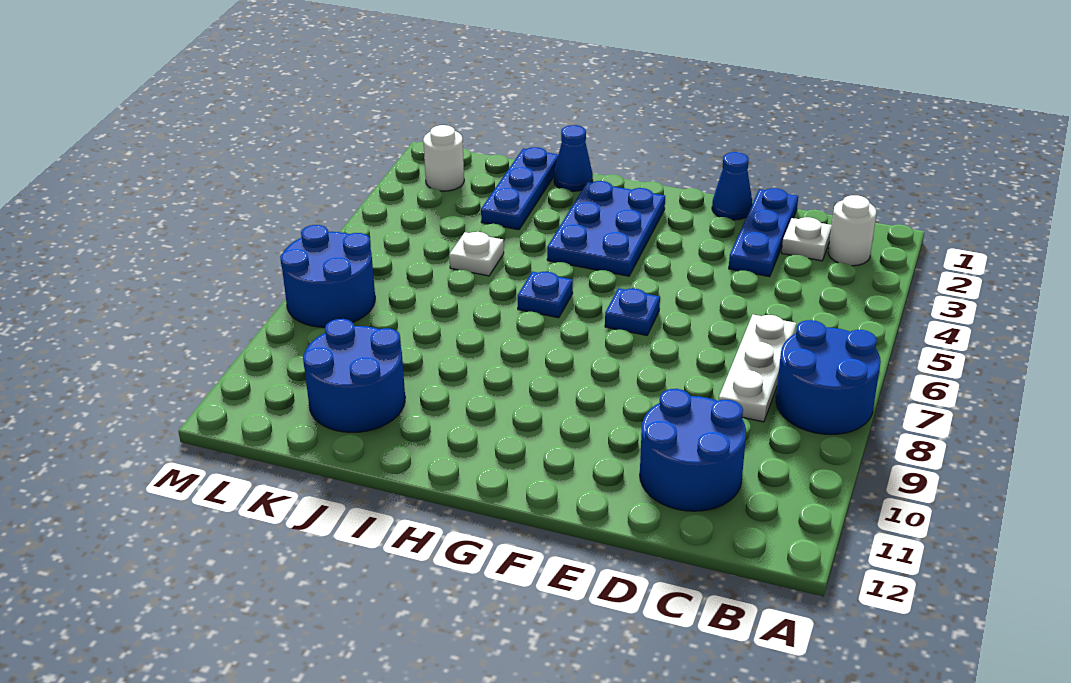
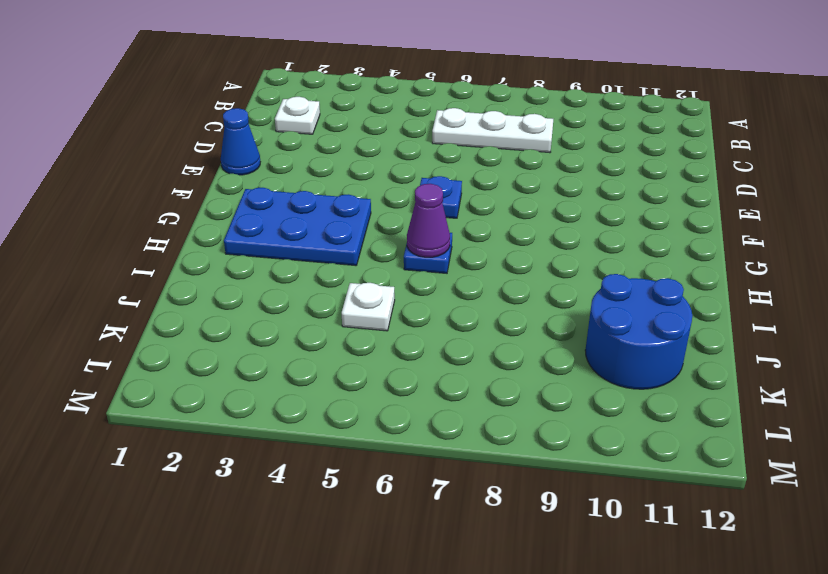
purple 1x1 cone [407,184,450,257] -> none
none -> blue 2x2 round brick [776,320,881,435]
none -> white 1x1 round brick [828,195,876,266]
none -> blue 2x2 round brick [640,389,746,511]

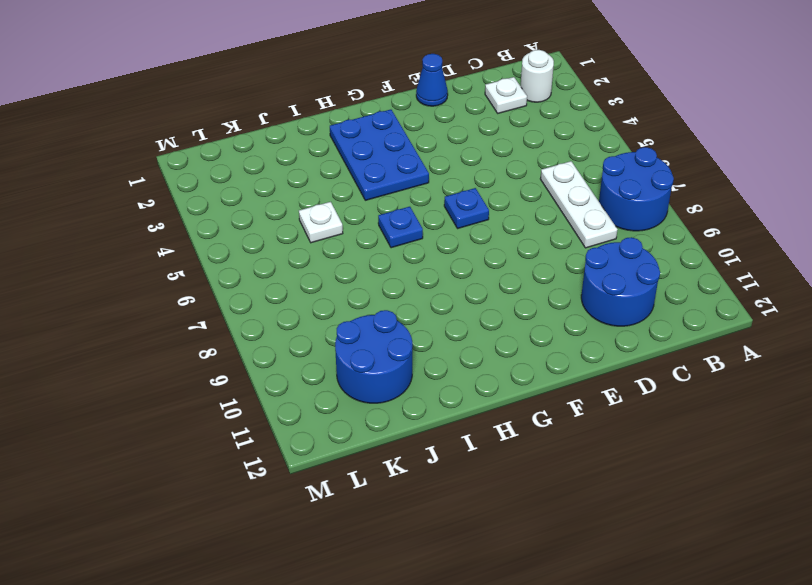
none -> blue 1x3 plate [729,188,798,277]
none -> blue 1x1 cone [554,125,593,191]
none -> blue 1x3 plate [481,147,559,230]

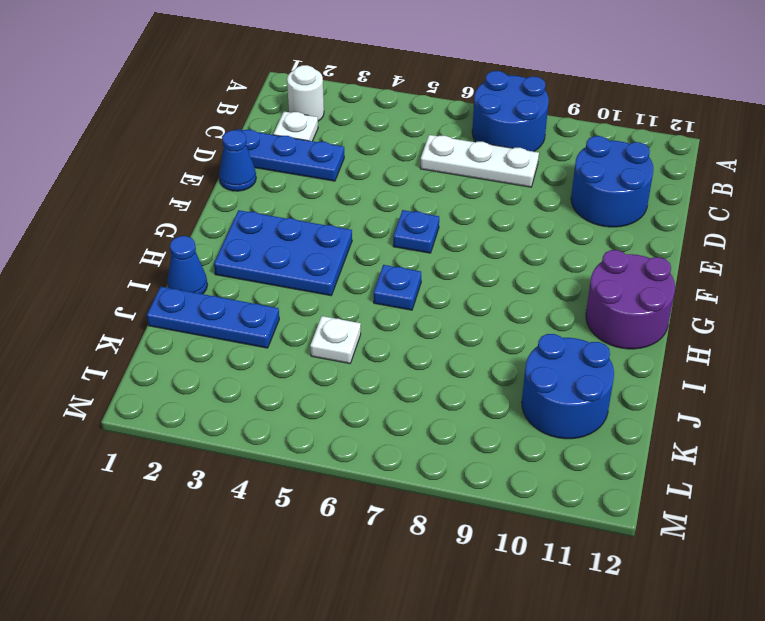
purple 2x2 round brick [586,250,675,349] -> none
none -> white 1x1 round brick [423,125,464,191]
none -> blue 2x2 round brick [280,225,375,327]

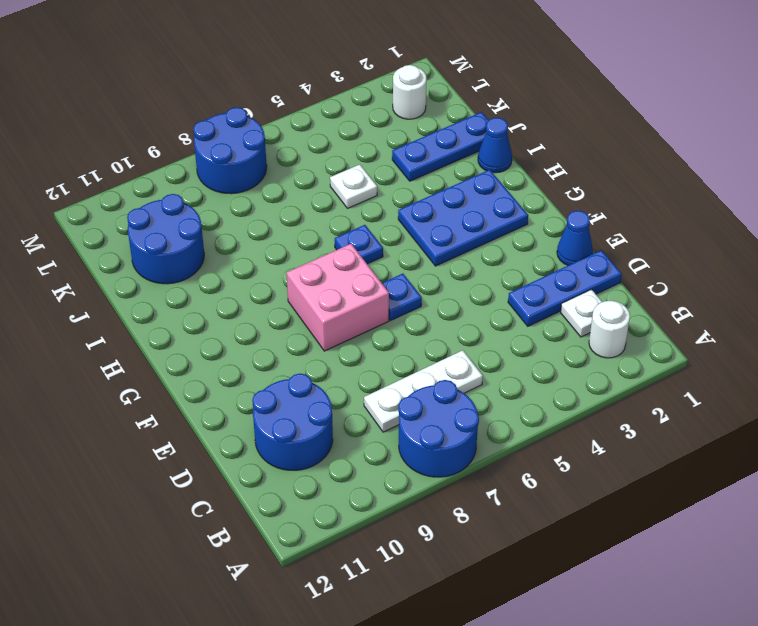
pink 2x2 brick [286,244,389,351] -> none

